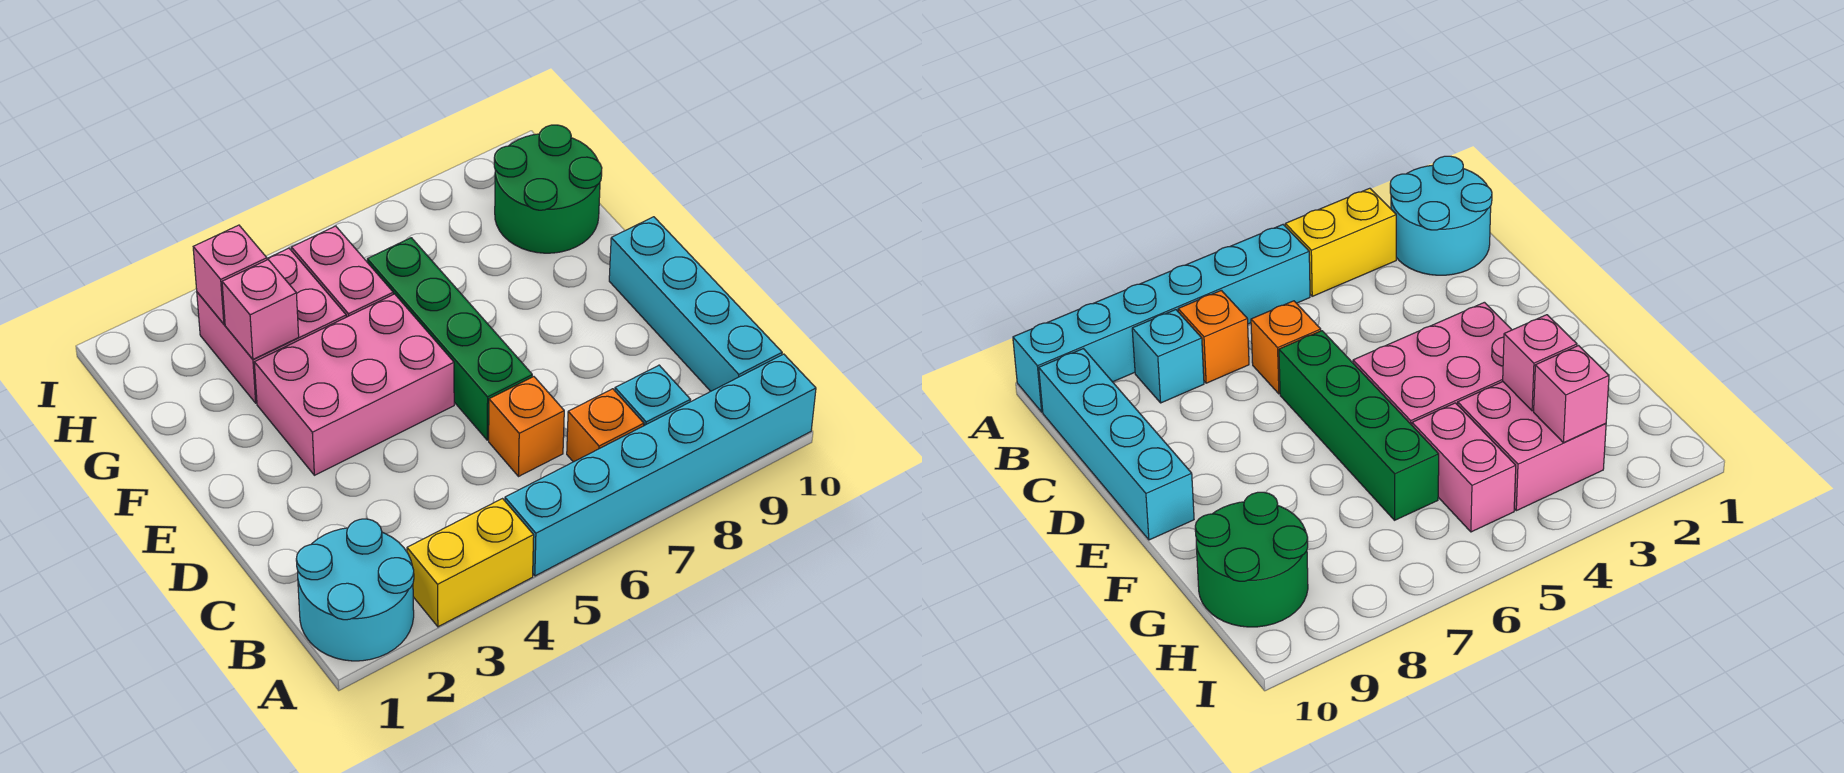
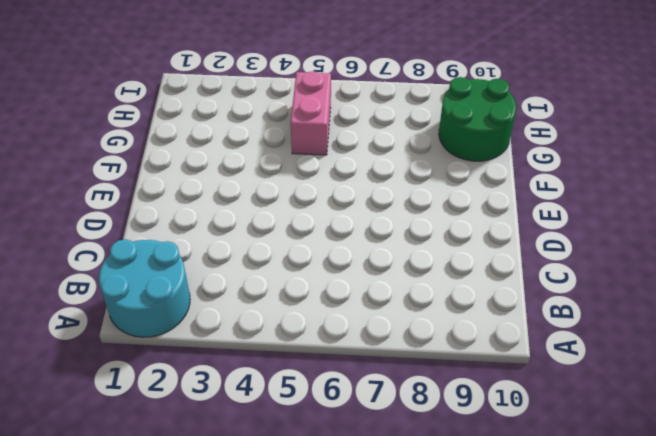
none -> yellow 1x2 brick [407,499,534,627]
none -> cyan 1x6 brick [505,354,816,576]
none -> orange 1x1 brick [567,389,644,462]

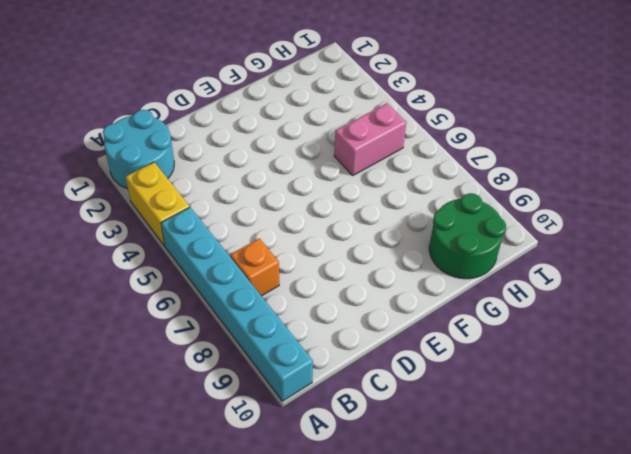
none -> cyan 1x1 brick [615,365,690,426]
none -> cyan 1x4 brick [609,217,782,391]
none -> orange 1x1 brick [489,377,564,477]

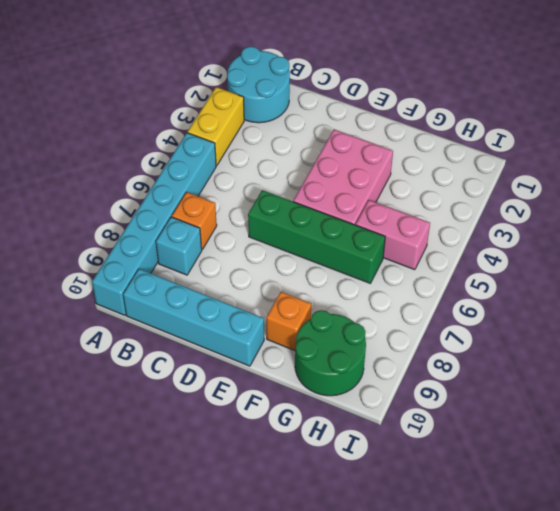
orange 1x1 brick [266,292,311,351] -> orange 1x1 brick moved to [489,377,564,477]
none -> pink 2x2 brick [197,248,346,403]
none -> pink 1x1 brick [222,260,299,359]
none -> pink 1x1 brick [193,225,267,324]

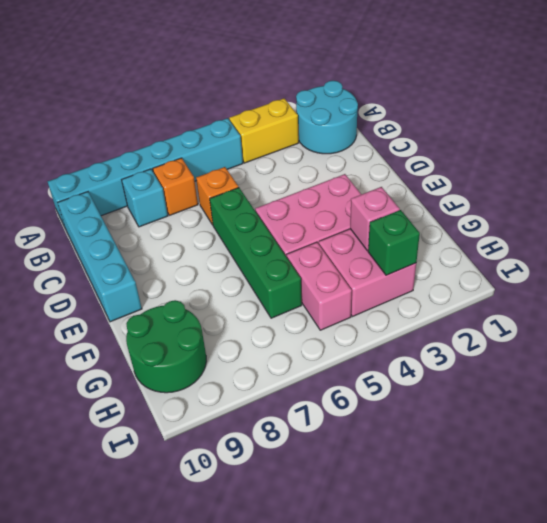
green 1x1 brick [368,210,420,275] -> pink 1x1 brick [193,225,267,324]

